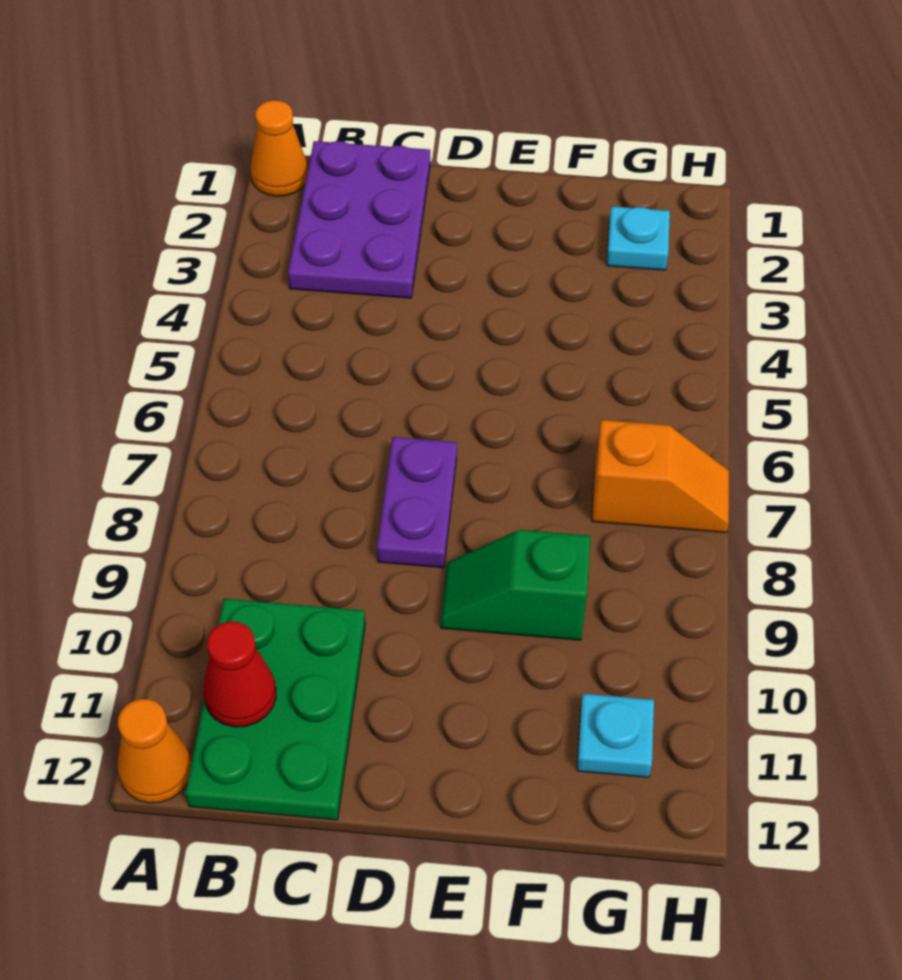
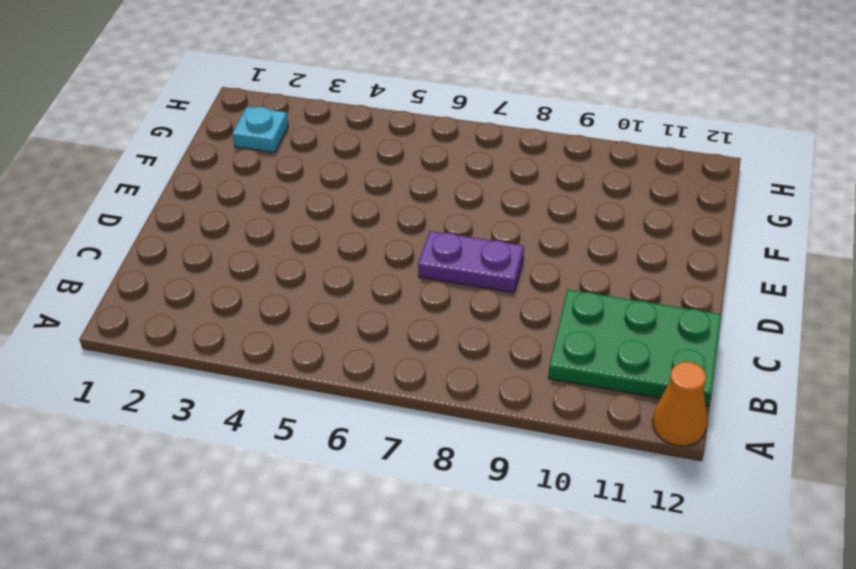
none -> orange 1x1 cone [251,100,308,196]
none -> purple 2x3 plate [288,141,430,298]

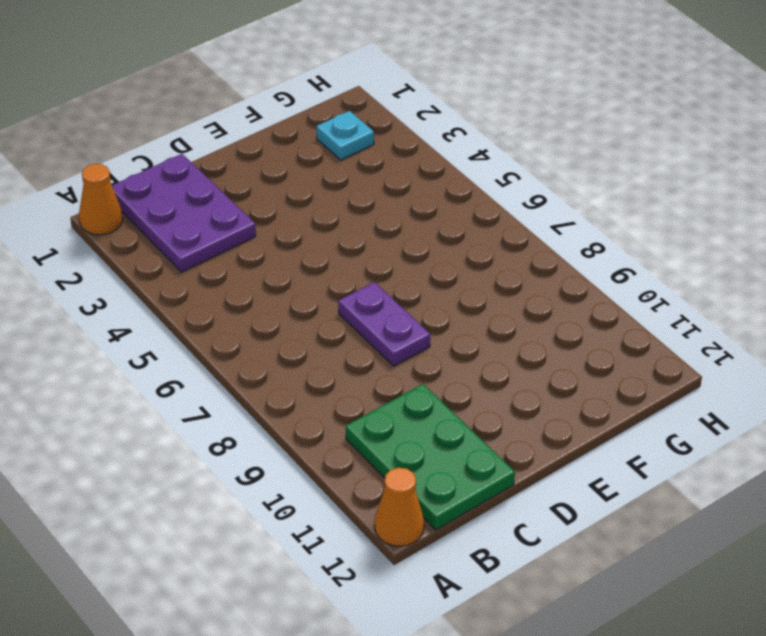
none -> green 1x2 slope [441,530,590,640]
none -> orange 1x2 slope [592,420,729,533]

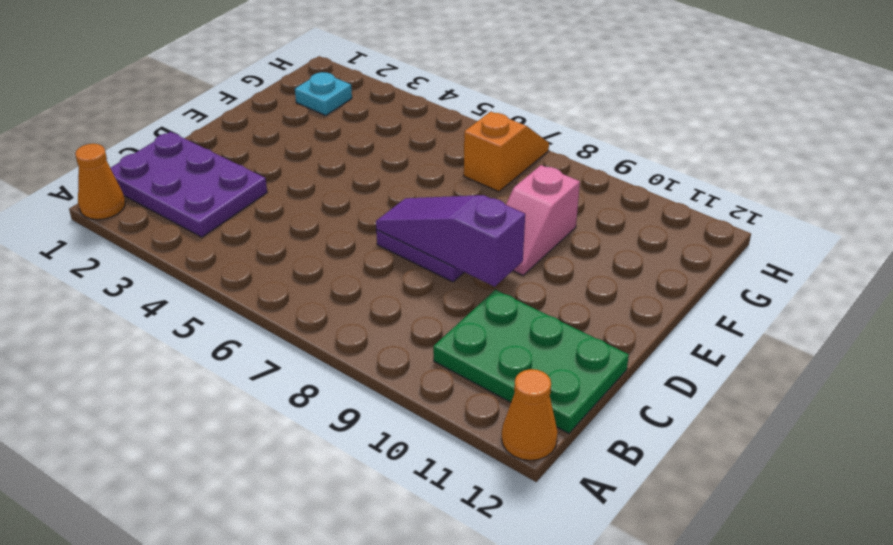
purple 1x3 slope [376,195,525,287] -> none
pink 1x2 slope [506,165,580,275] -> green 1x2 slope [441,530,590,640]
none -> cyan 1x1 plate [577,694,654,777]
none -> red 1x1 cone [203,621,276,727]

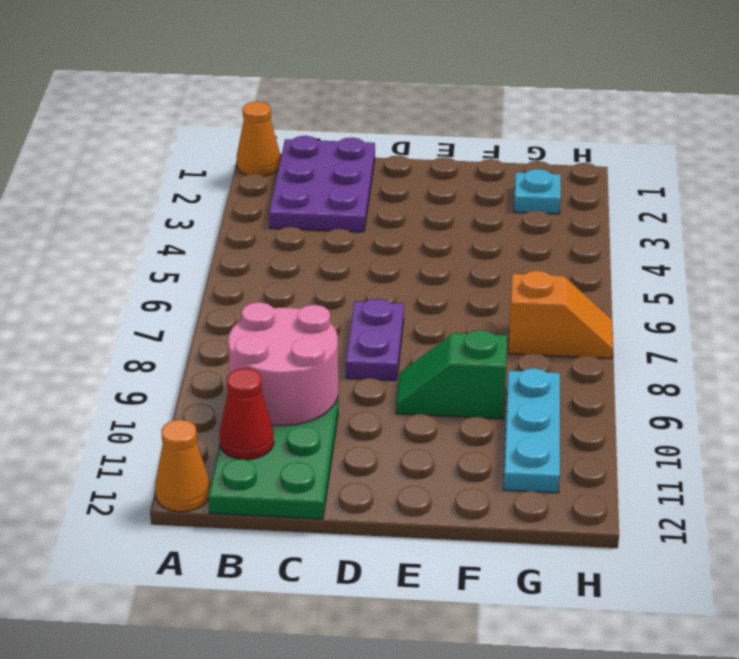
pink 2x2 round brick [228,302,338,425] -> none
cyan 1x3 plate [504,368,560,493] -> cyan 1x1 plate [577,694,654,777]

